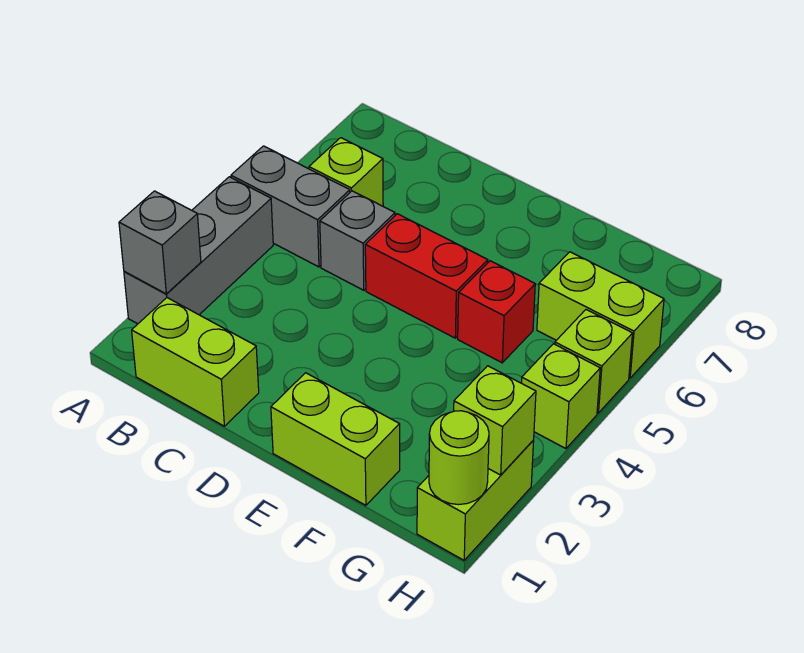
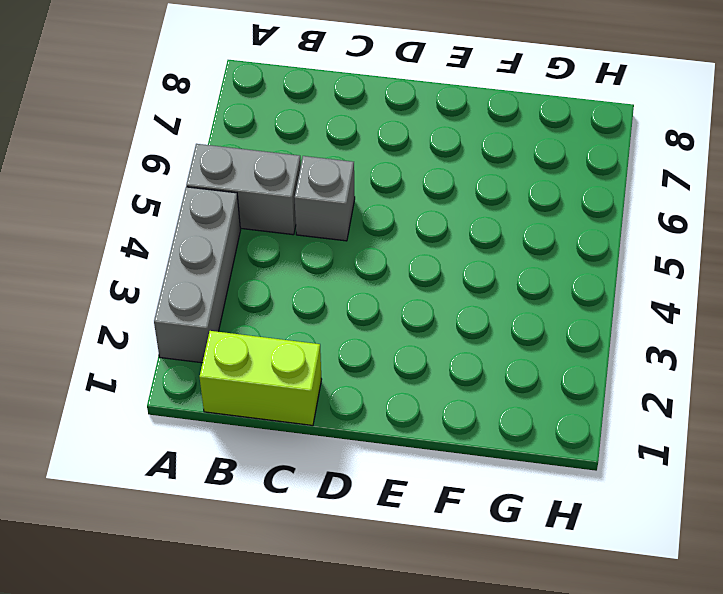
none -> lime 1x1 brick [309,138,383,206]
none -> red 1x2 brick [365,214,488,338]
none -> lime 1x2 brick [271,373,400,505]

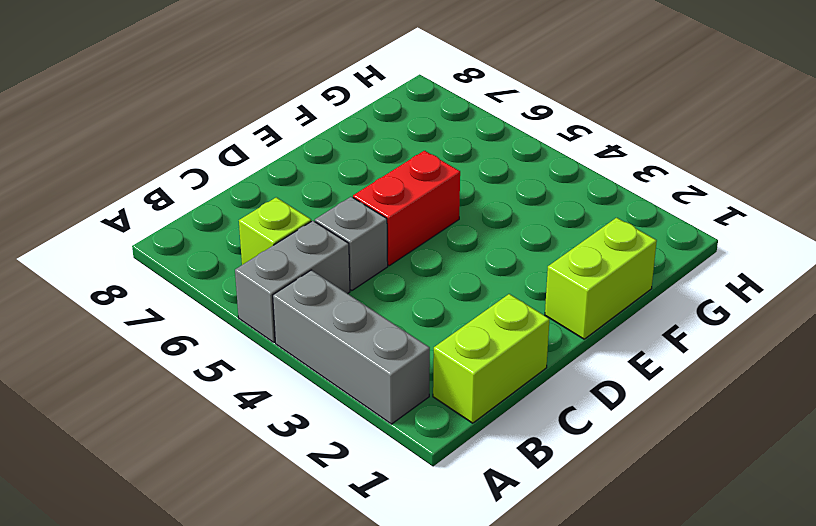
none -> red 1x1 brick [458,261,535,363]
none -> lime 1x2 brick [537,252,664,378]
none -> lime 1x2 brick [417,440,534,560]

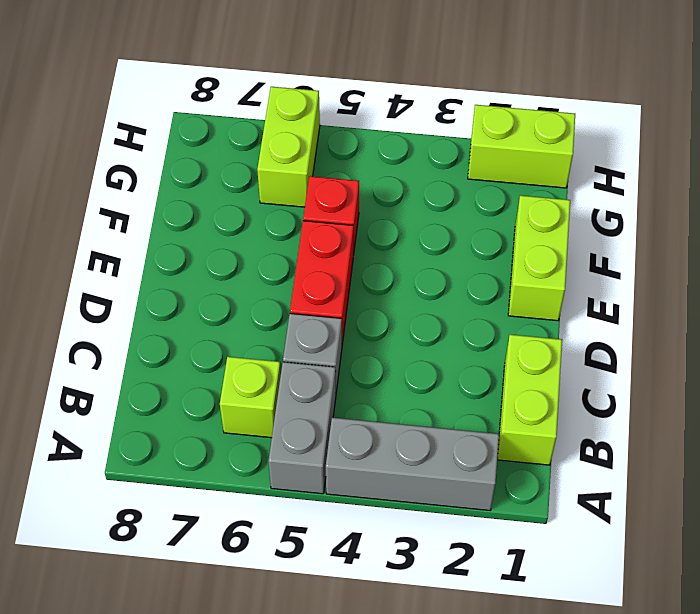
none -> lime 1x1 brick [521,344,600,449]
none -> lime 1x1 brick [555,310,633,413]
none -> grey 1x1 brick [119,191,201,294]

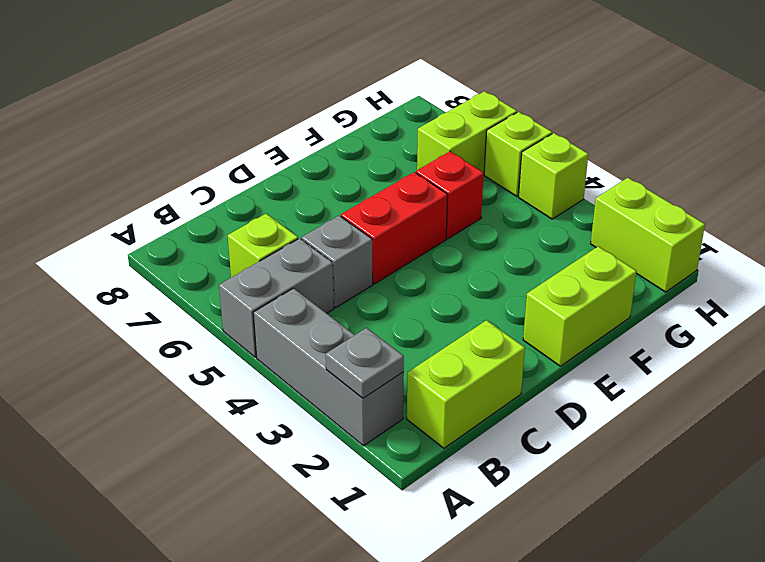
grey 1x1 plate [326,328,404,398] -> grey 1x1 brick [119,191,201,294]
none -> lime 1x1 round brick [429,411,489,505]
none -> lime 1x1 brick [454,366,536,475]

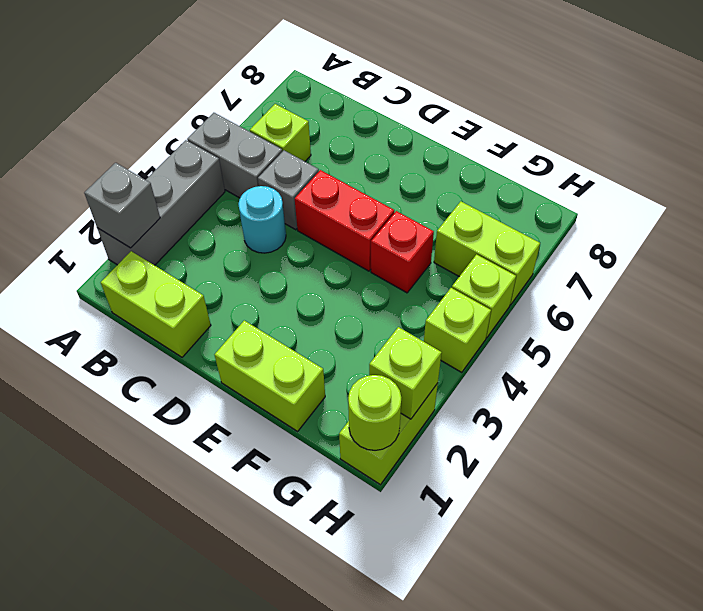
cyan 1x1 round brick [238,186,286,253] -> none

